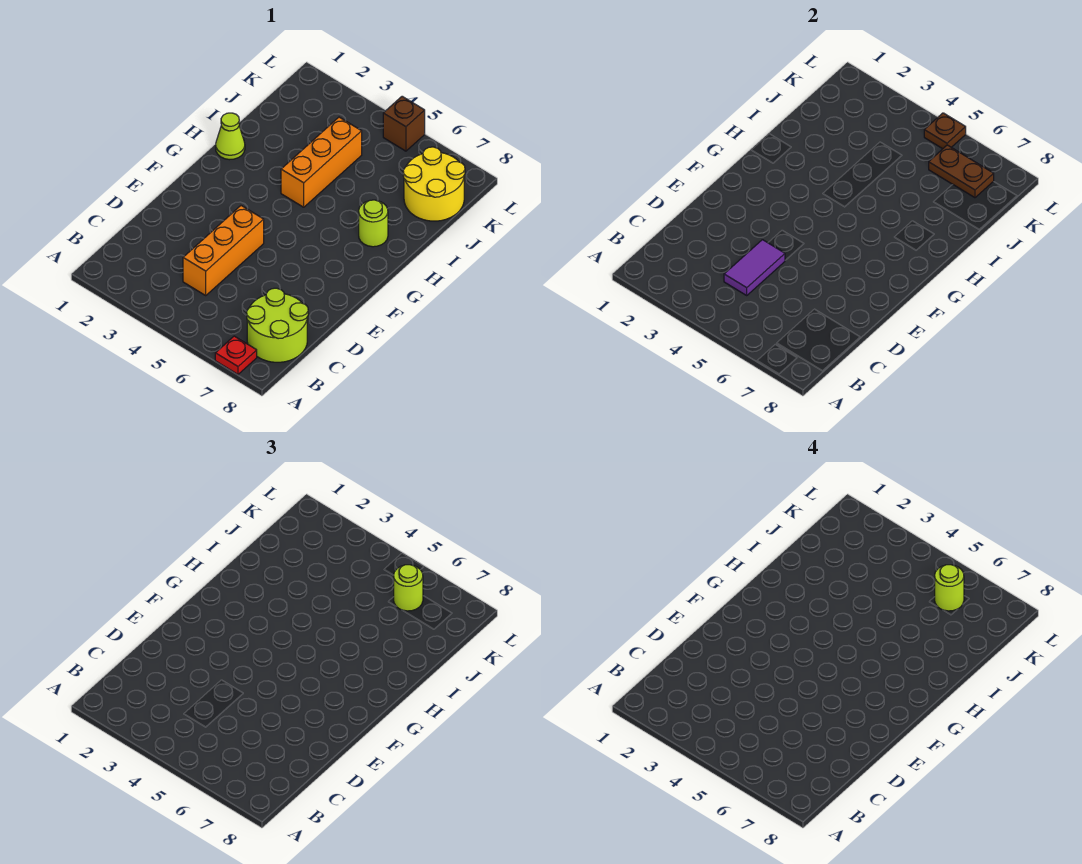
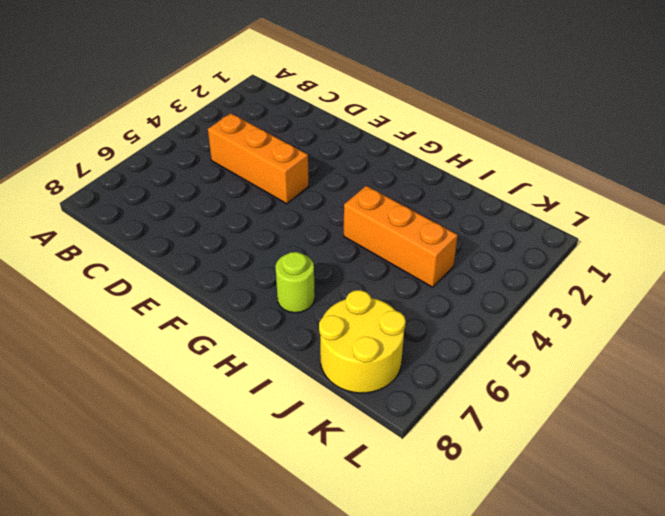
none -> red 1x1 plate [215,336,257,374]
none -> lime 2x2 round brick [247,288,308,362]
none -> lime 1x1 cone [216,113,245,160]

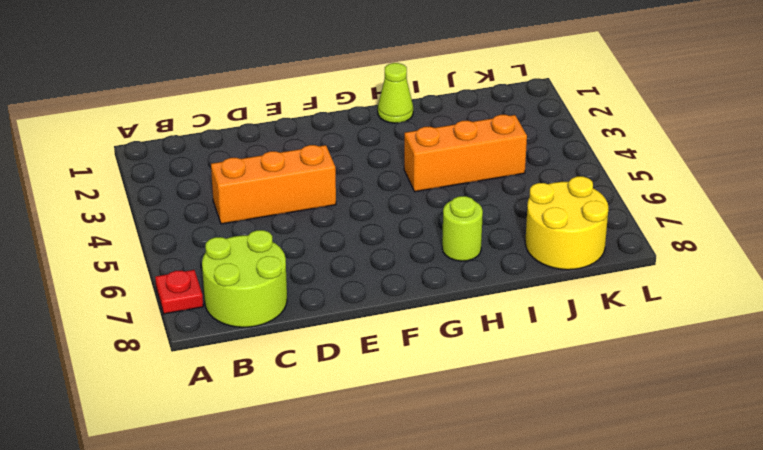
none -> brown 1x1 brick [383,96,425,151]
none -> purple 1x2 tile [724,240,785,295]
none -> brown 1x2 plate [929,145,994,198]

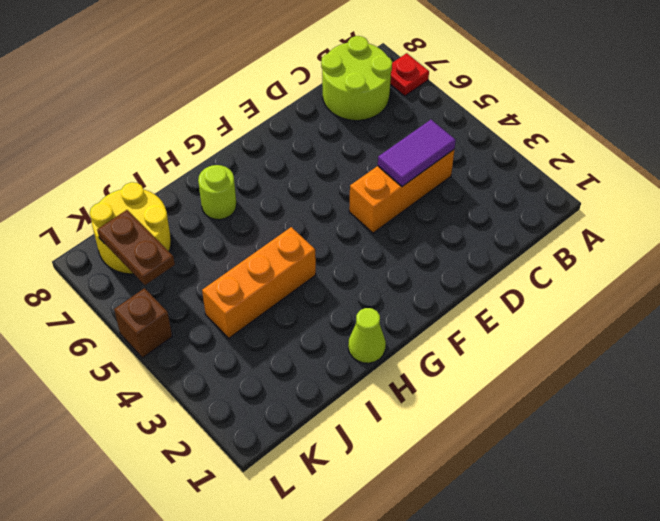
none -> brown 1x1 plate [924,113,966,149]
none -> lime 1x1 round brick [393,565,423,611]
none -> lime 1x1 round brick [934,565,964,611]

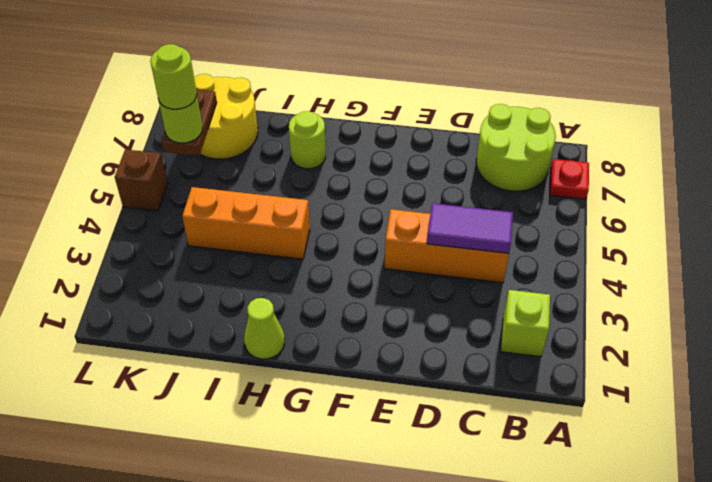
lime 1x1 brick [501,290,550,357] -> none
none -> brown 1x1 plate [924,113,966,149]

